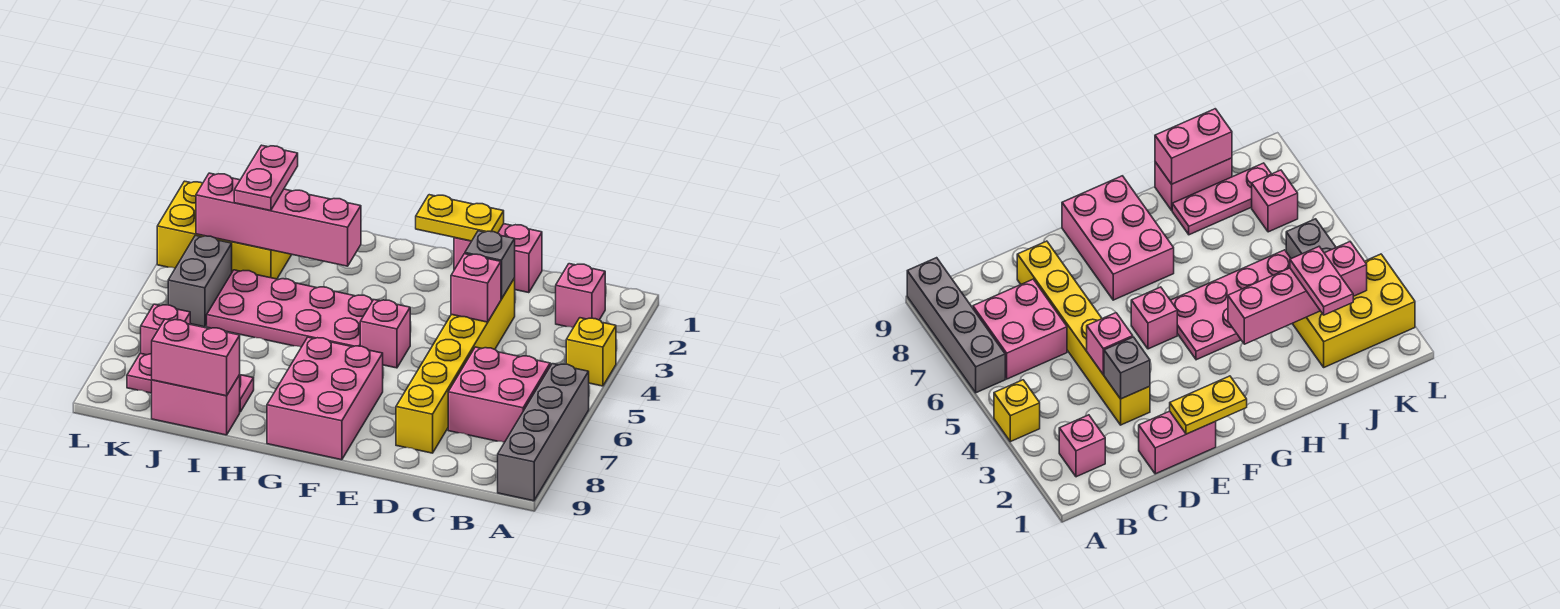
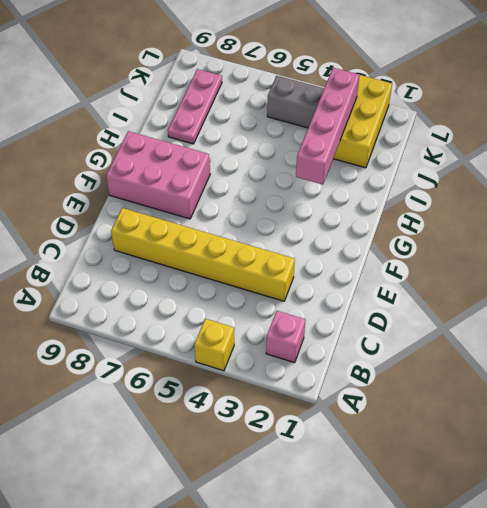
none -> grey 1x4 brick [498,364,589,501]
none -> pink 2x2 brick [448,347,550,442]
none -> pink 1x2 brick [454,224,542,293]

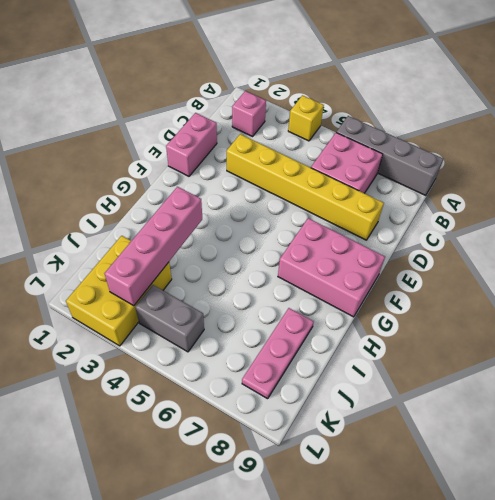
none -> pink 1x1 brick [360,300,410,368]
none -> pink 2x4 plate [207,270,373,347]
none -> pink 1x2 brick [152,375,240,435]

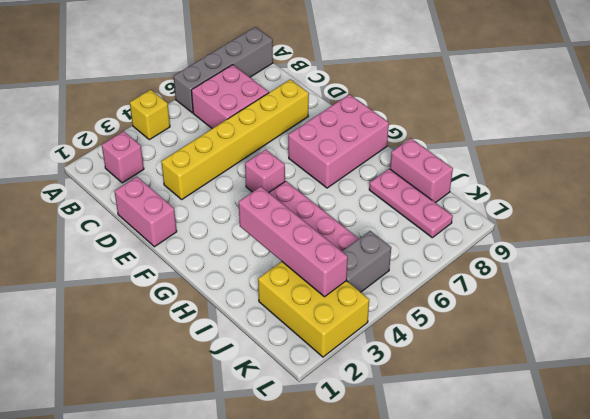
none -> pink 1x1 brick [141,304,190,355]
none -> grey 1x1 brick [465,231,515,299]
none -> pink 1x1 brick [451,254,501,322]

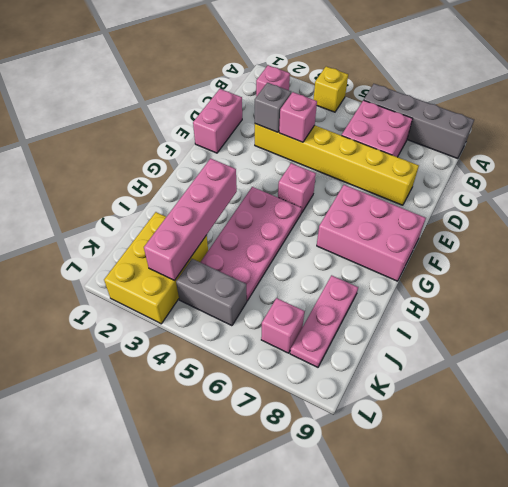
none -> pink 1x2 brick [152,375,240,435]
none -> yellow 1x2 plate [416,195,504,241]
none -> pink 1x2 brick [152,319,240,396]

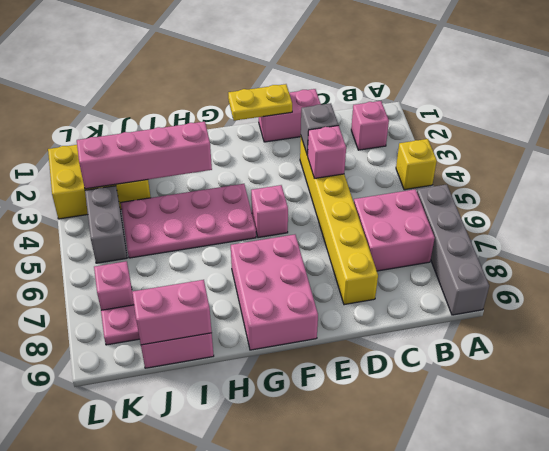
none -> pink 1x2 plate [234,145,298,211]

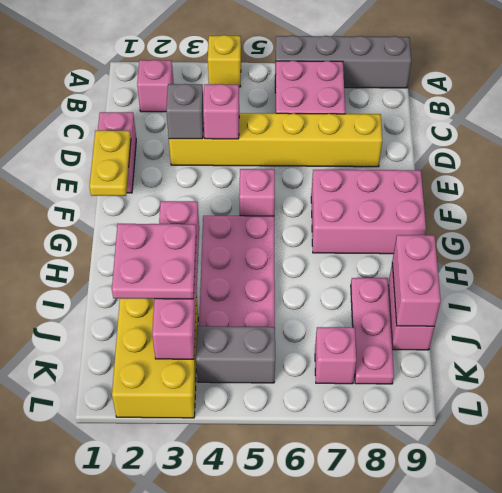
pink 2x2 plate [112,224,196,299] -> pink 1x2 plate [234,145,298,211]

